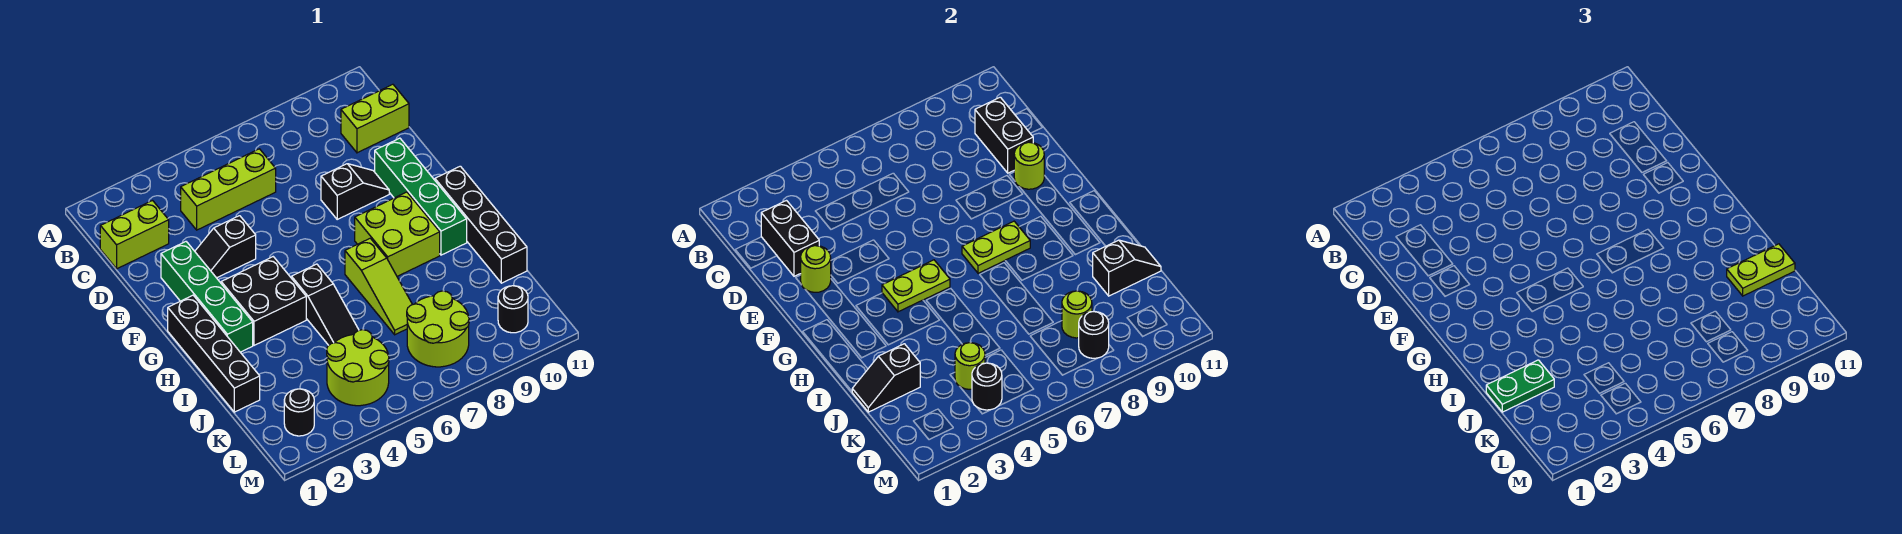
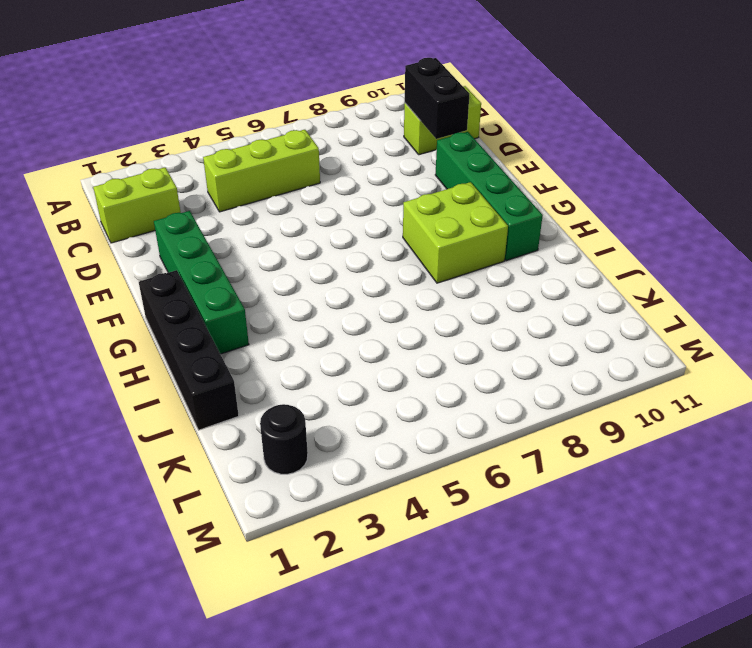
none -> black 1x2 slope [195,216,256,278]
none -> black 1x2 slope [321,164,389,219]
none -> black 2x2 brick [221,257,306,345]
none -> black 1x4 brick [435,166,527,283]

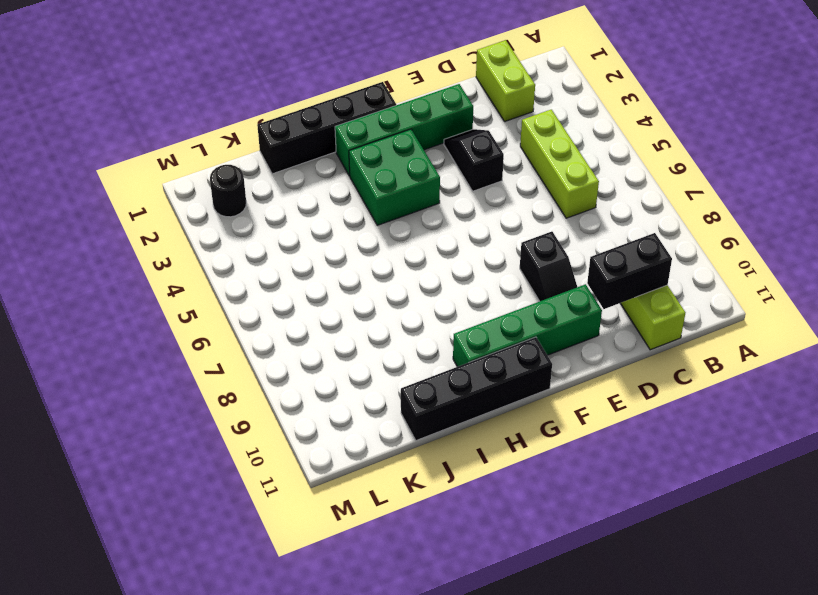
green 2x2 brick [349,129,440,225] -> black 2x2 brick [221,257,306,345]
none -> lime 2x2 brick [355,192,440,276]
none -> black 1x3 slope [292,264,359,345]
none -> lime 1x3 slope [345,238,412,335]
none -> lime 2x2 round brick [327,330,389,406]

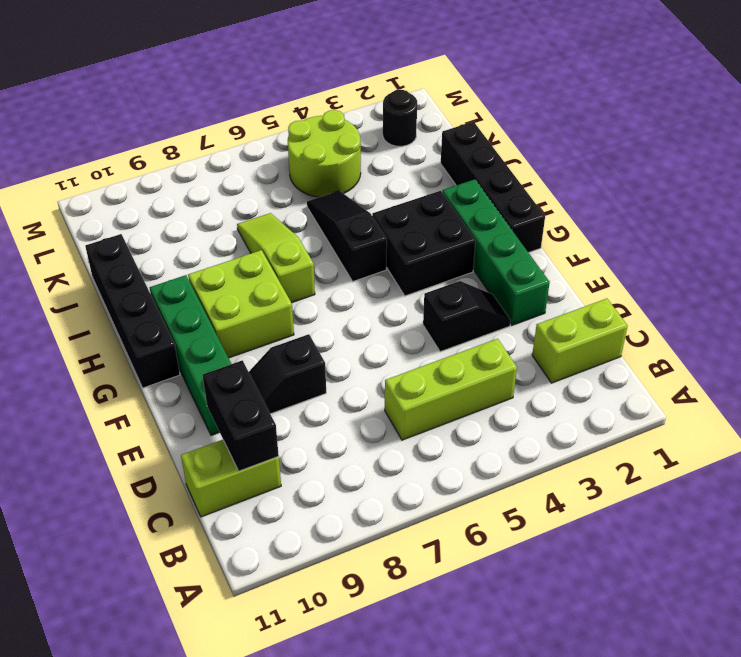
none -> lime 2x2 round brick [407,291,469,367]
none -> black 1x1 round brick [498,286,528,333]
none -> black 1x2 brick [761,201,819,276]
none -> lime 1x1 round brick [801,246,831,292]

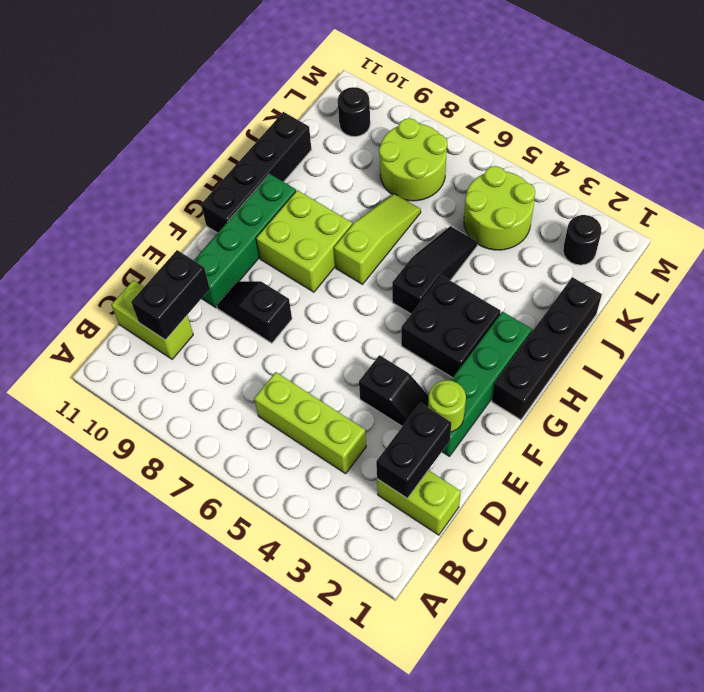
none -> lime 1x1 round brick [1014,142,1044,189]
none -> lime 1x2 plate [882,260,950,312]
none -> lime 1x2 plate [962,221,1030,273]
none -> black 1x2 slope [852,344,920,412]

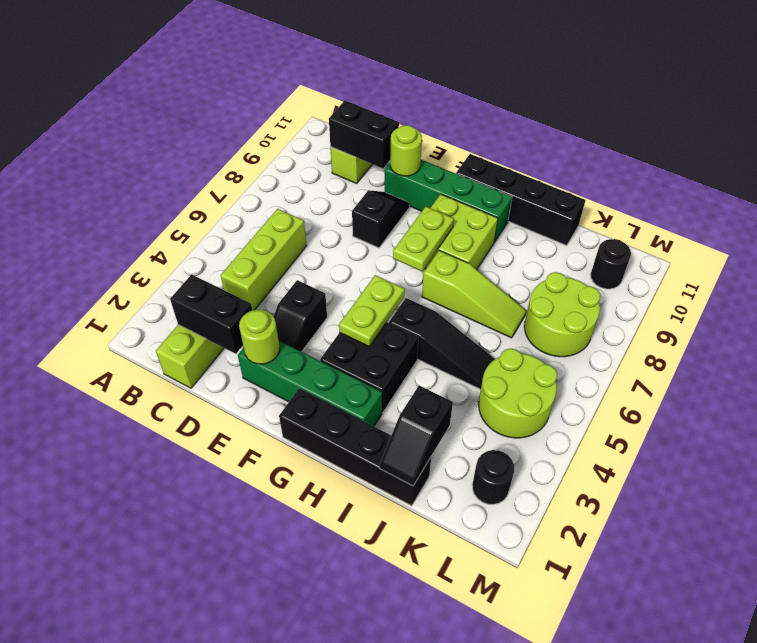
none -> black 1x2 slope [1093,240,1161,296]
none -> lime 1x1 round brick [955,343,985,389]
none -> lime 1x1 round brick [1062,291,1092,338]
none -> black 1x1 round brick [972,363,1002,410]

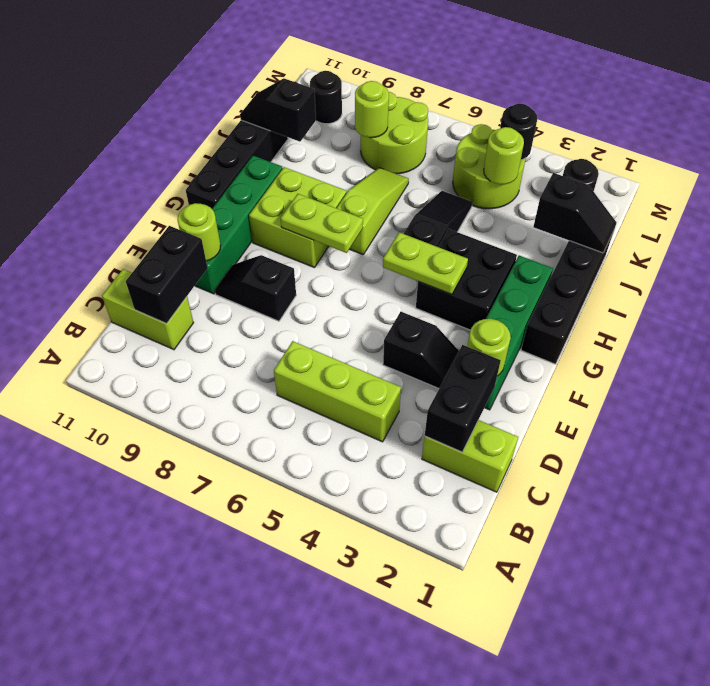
none -> black 1x1 round brick [1079,312,1109,358]
none -> green 1x2 plate [1486,360,1554,412]
none -> lime 1x2 plate [1727,244,1795,296]

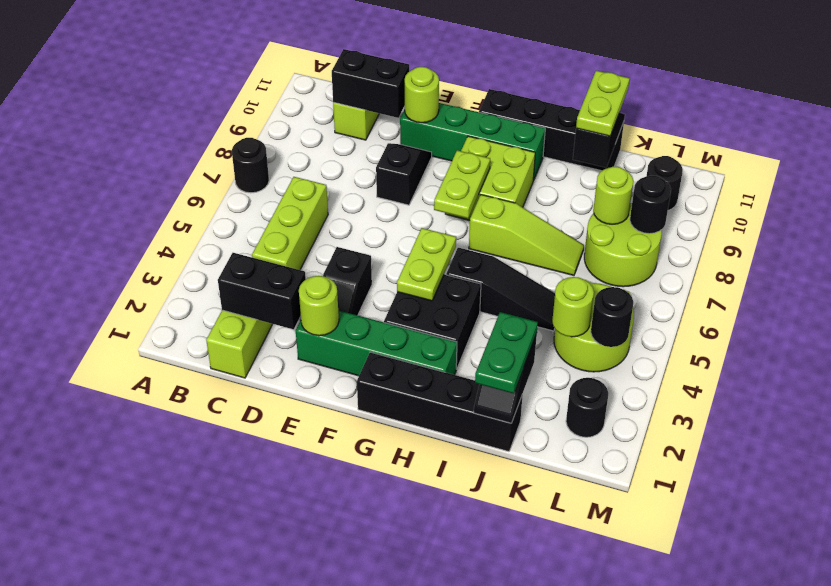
black 1x1 round brick [232,138,269,193] -> none

